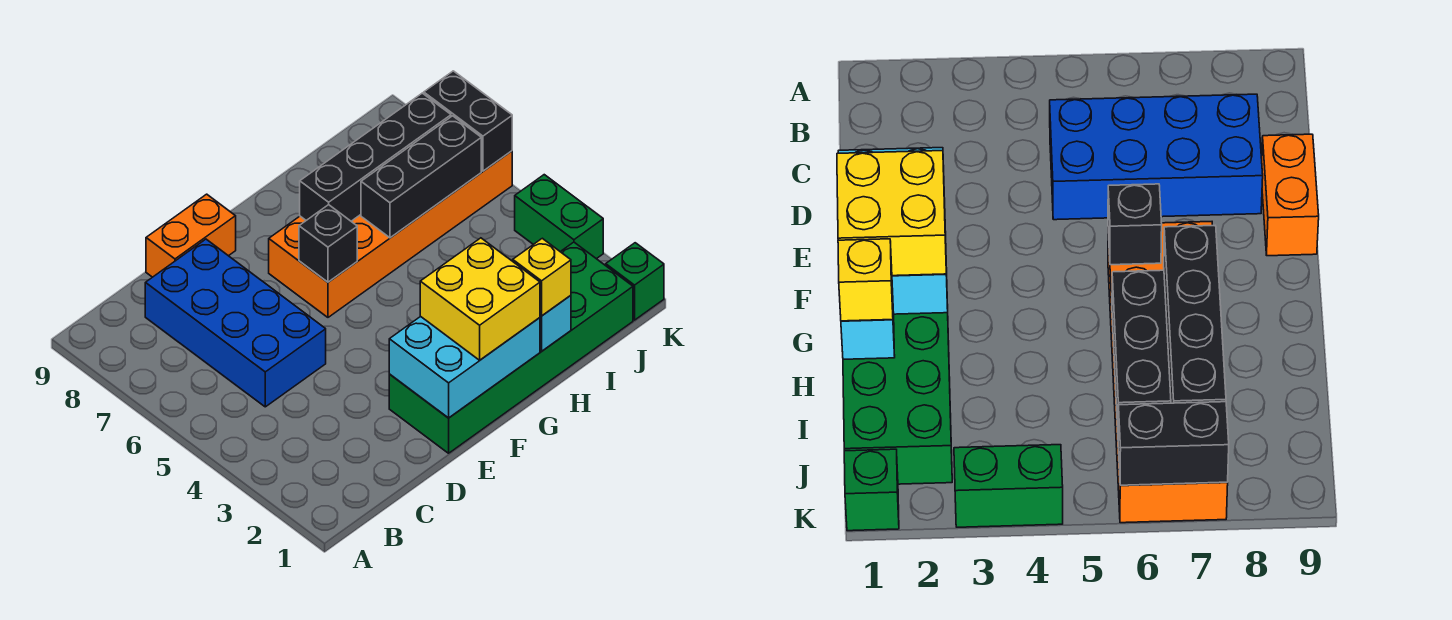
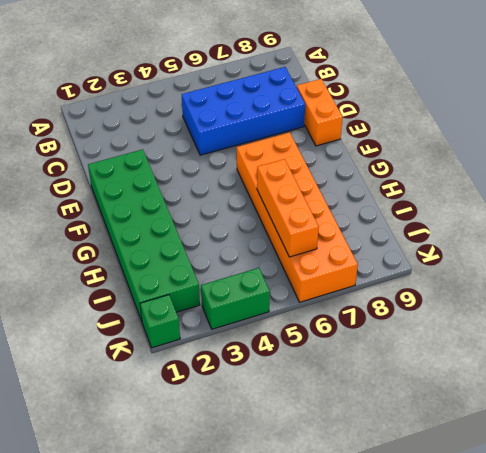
orange 1x3 brick [257,159,319,257] -> black 1x3 brick [361,116,481,238]
none -> cyan 2x3 brick [389,316,540,418]
none -> black 1x1 brick [299,205,357,282]
none -> black 1x4 brick [300,93,451,221]

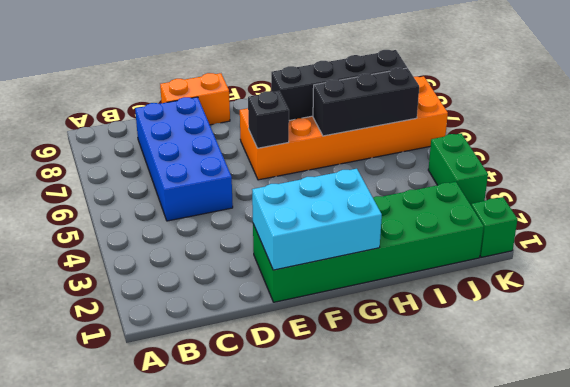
none -> cyan 1x1 brick [540,295,571,351]
none -> black 1x2 brick [424,71,512,171]
none -> yellow 2x2 brick [420,238,540,360]

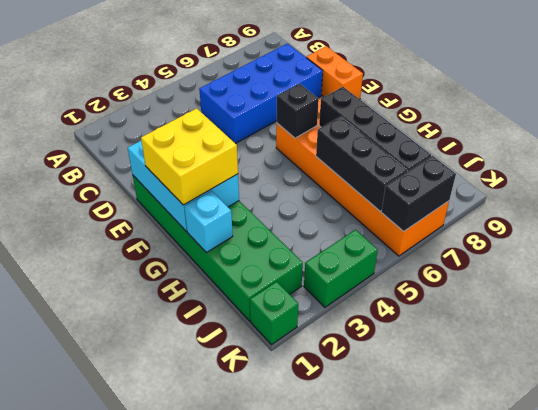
none -> yellow 1x1 brick [513,238,571,316]

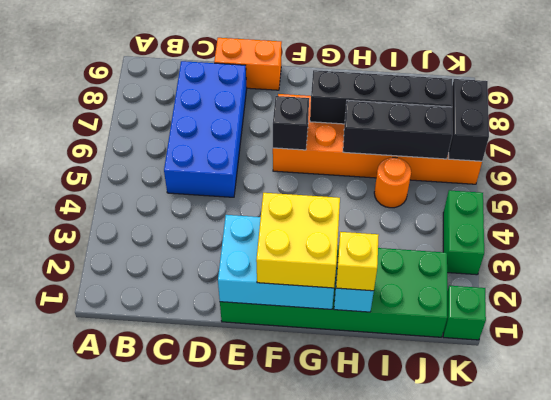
orange 1x1 round brick [374,157,411,208] -> none

